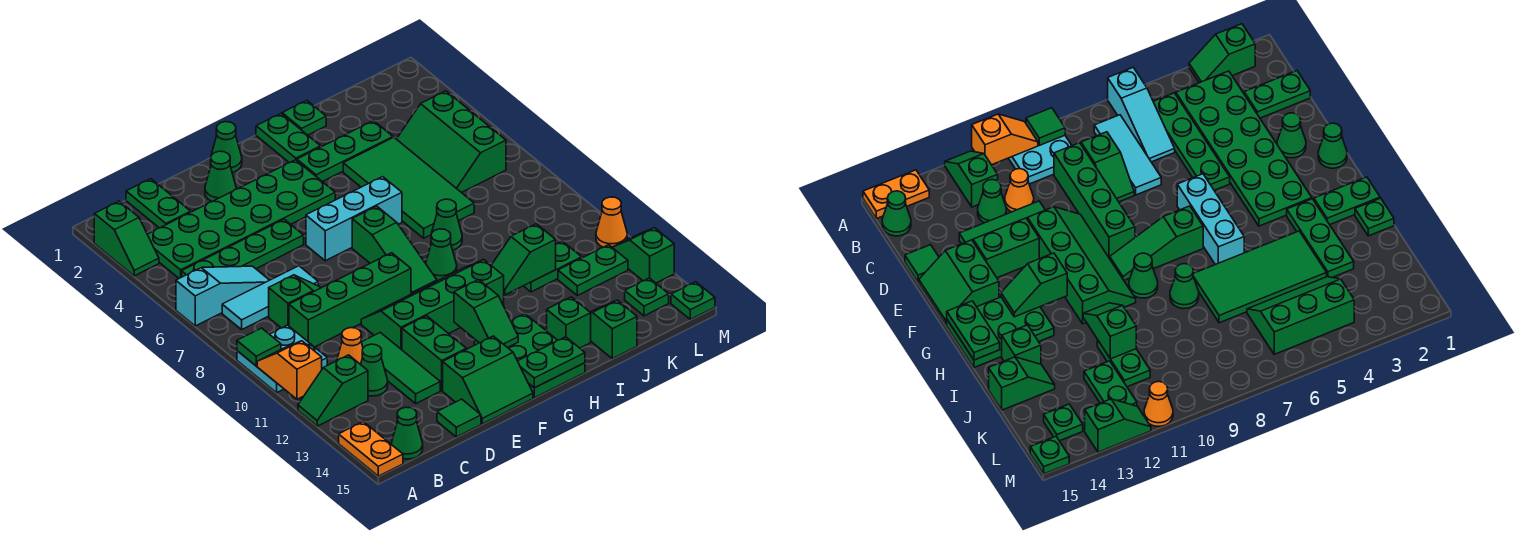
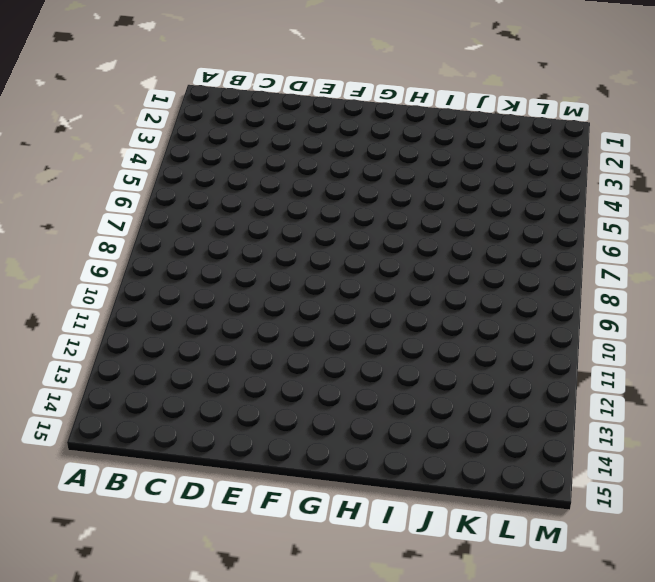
none -> green 1x2 slope [94,201,159,276]
none -> cyan 1x3 slope [176,266,269,326]
none -> cyan 2x2 plate [237,325,327,393]
none -> green 1x2 slope [298,355,368,426]

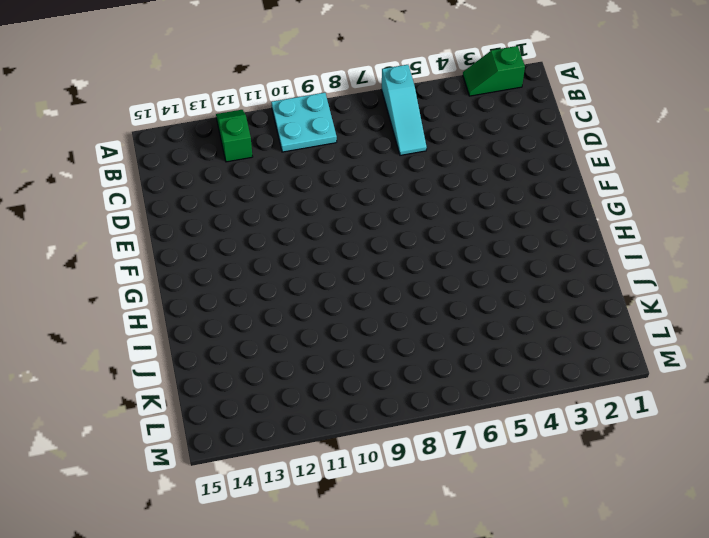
none -> orange 1x2 plate [339,422,403,476]
none -> green 2x6 plate [147,160,335,278]
none -> green 1x4 plate [182,219,304,277]
none -> cyan 1x3 tile [222,266,318,330]

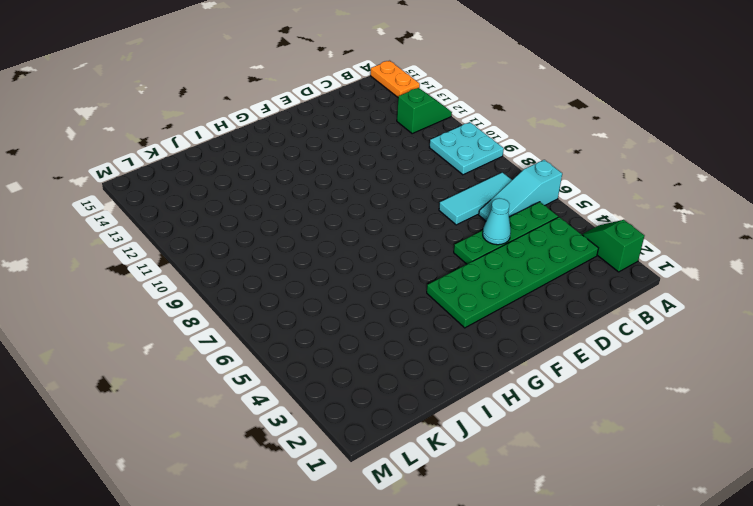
cyan 1x1 cone [483,199,511,245] -> none
none -> green 1x1 cone [391,407,423,459]
none -> green 1x2 plate [126,179,191,228]
none -> green 1x2 slope [269,275,320,328]
none -> green 1x4 brick [289,253,411,347]

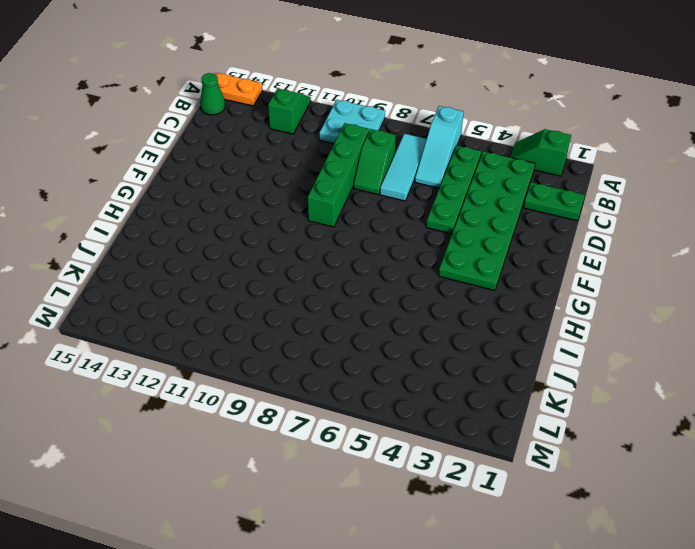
none -> orange 1x1 cone [337,328,363,364]
none -> green 1x1 cone [361,344,388,396]
none -> green 1x3 tile [361,332,440,403]
none -> green 1x1 tile [437,399,481,437]

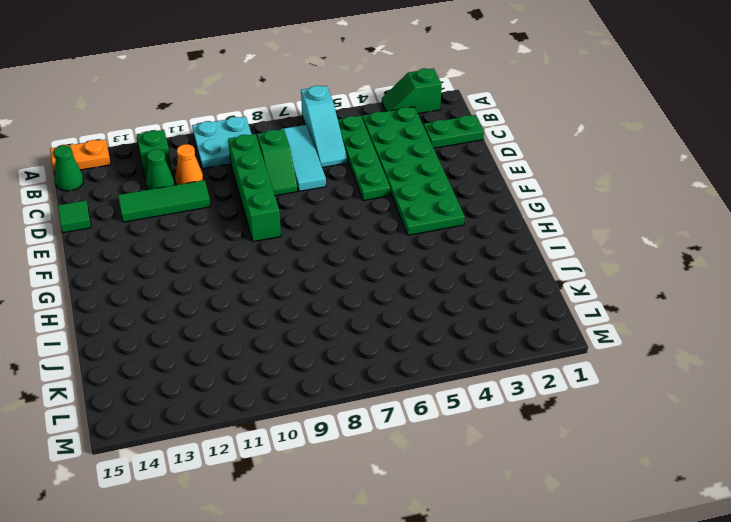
none -> green 1x1 cone [205,151,236,202]
none -> green 2x4 slope [361,260,504,350]
none -> green 1x2 brick [402,316,466,390]
none -> green 2x2 slope [443,336,533,424]

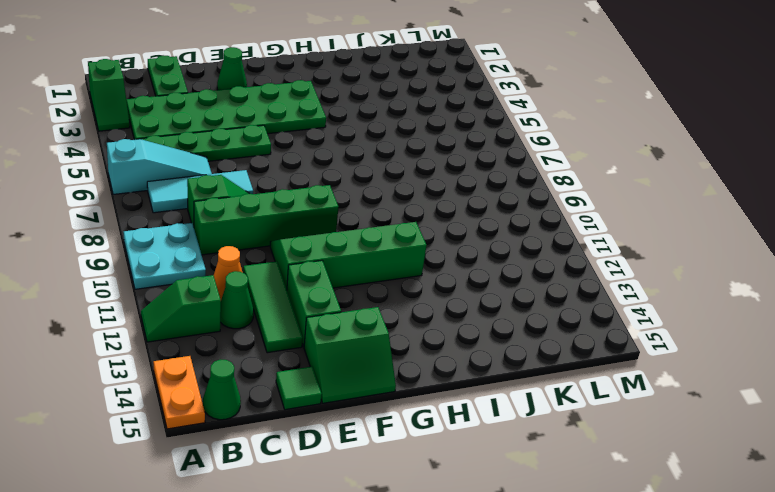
none -> green 1x1 cone [211,122,242,173]
none -> cyan 1x3 brick [306,177,402,261]
none -> green 1x3 slope [352,206,437,294]
none -> green 2x3 plate [474,314,585,398]

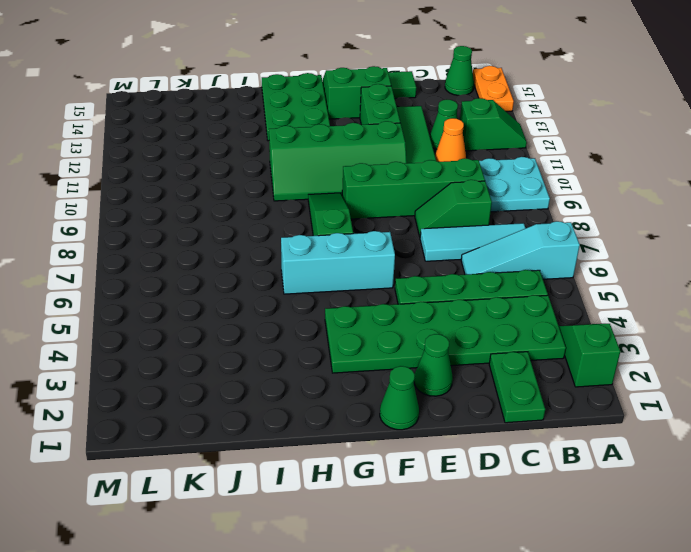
none -> green 1x2 plate [256,114,321,163]
none -> green 1x3 plate [297,121,393,182]
none -> green 1x1 cone [426,229,457,280]
none -> green 1x1 plate [282,100,326,135]

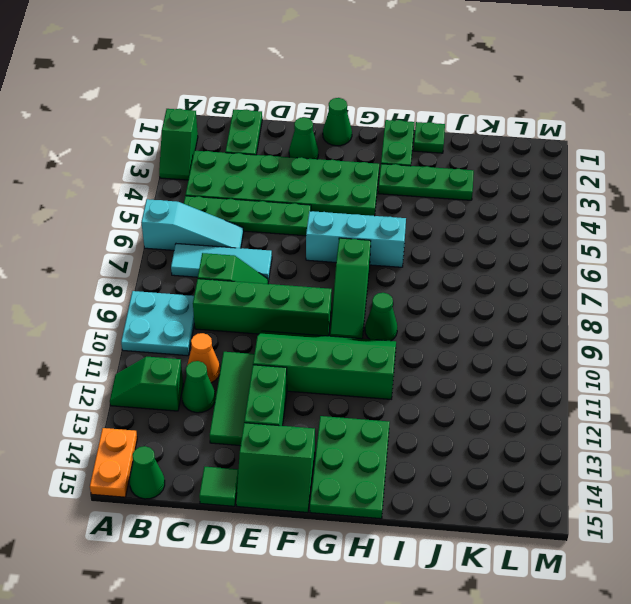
none -> green 2x4 tile [343,137,474,238]
none -> green 1x1 cone [432,199,462,250]
none -> green 1x1 brick [547,297,591,348]
none -> green 1x2 plate [524,241,582,292]

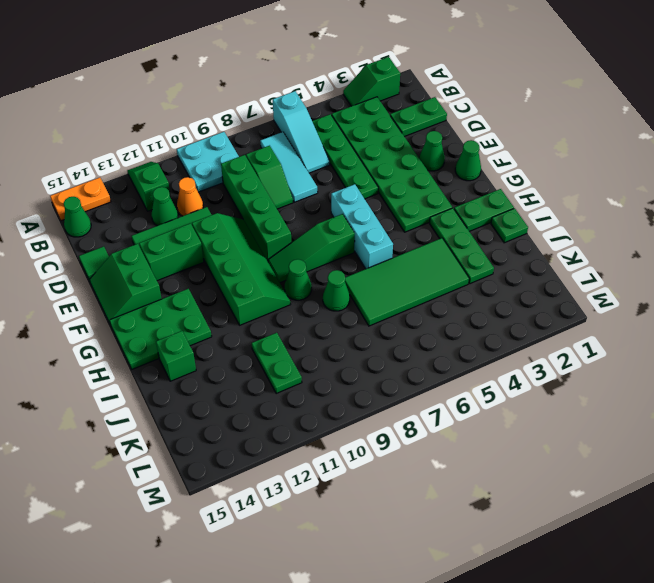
none -> green 1x2 slope [590,300,637,359]
none -> green 2x3 slope [397,91,506,193]
none -> green 1x2 plate [558,245,628,296]
none -> green 1x1 plate [625,278,669,316]

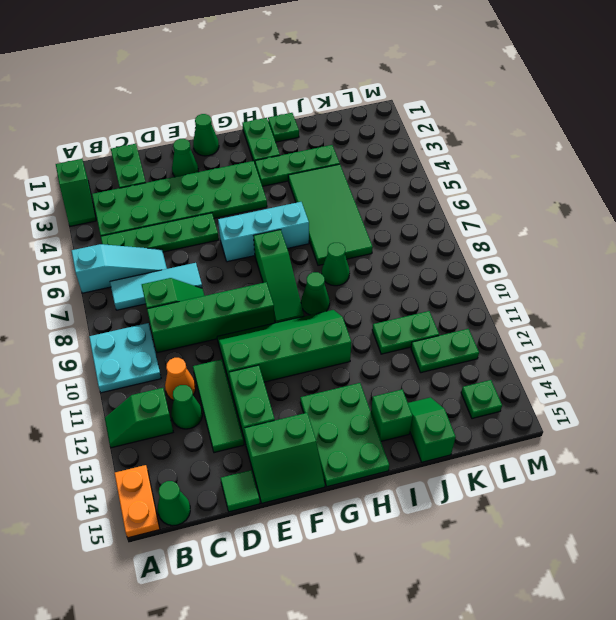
none -> green 2x3 slope [397,91,506,193]
none -> orange 1x1 cone [596,197,627,247]
none -> green 1x2 slope [612,228,674,283]
none -> green 1x1 plate [671,282,715,319]

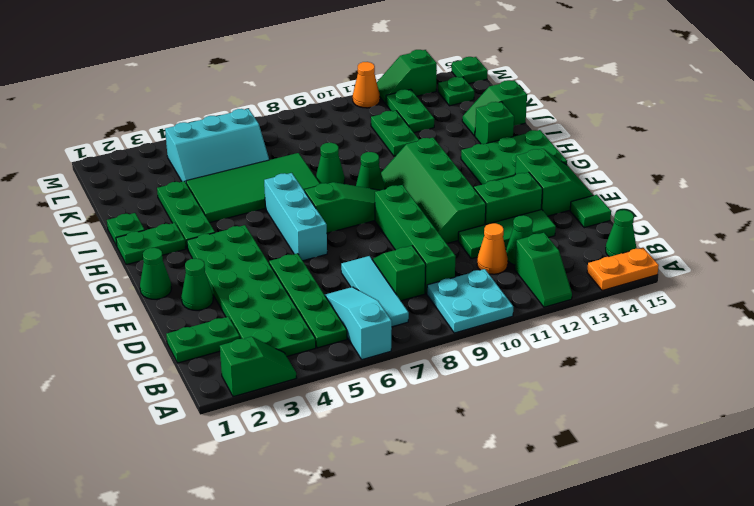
cyan 2x3 slope [165,109,269,182] -> green 2x3 slope [397,91,506,193]
none -> green 1x1 tile [237,328,281,366]
none -> orange 1x2 slope [257,341,322,399]
none -> green 1x2 slope [454,280,518,348]
none -> green 1x2 plate [518,337,585,388]

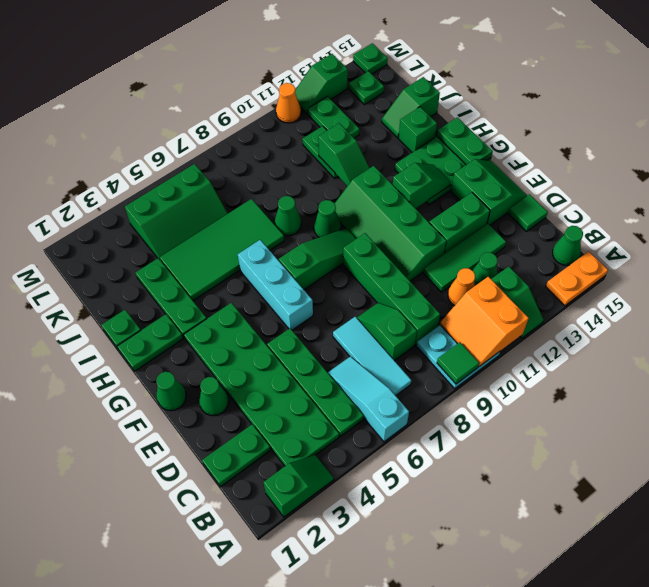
orange 2x2 slope [440,277,528,366] -> orange 1x2 slope [257,341,322,399]

